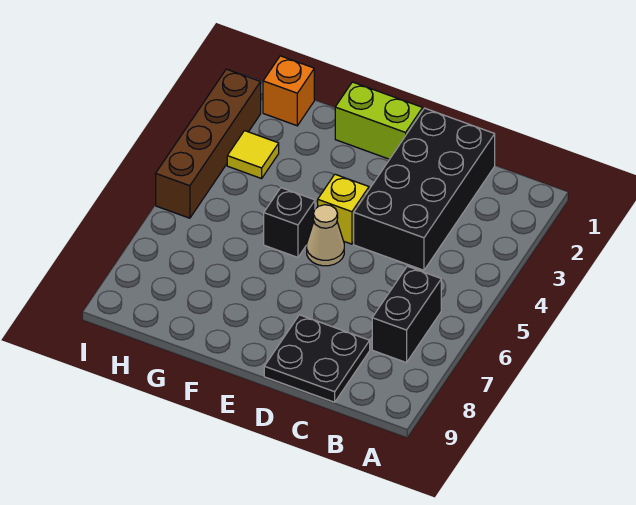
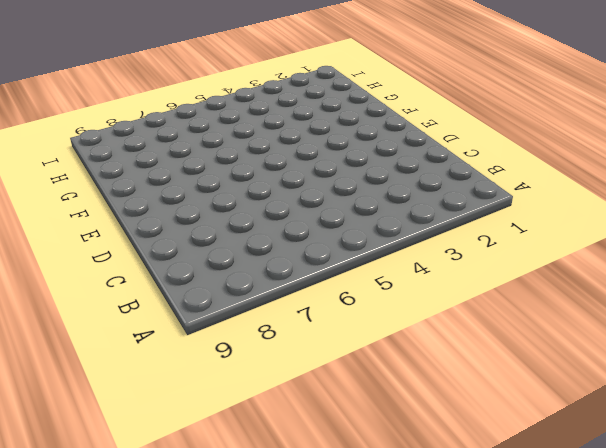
none -> black 1x2 brick [372,266,441,363]
none -> black 2x4 brick [354,108,495,270]

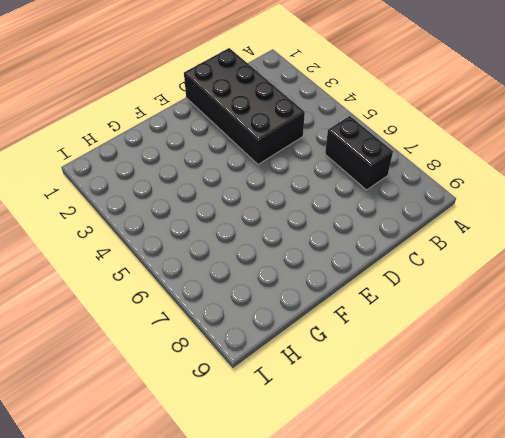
none -> black 2x2 plate [264,315,370,402]
none -> lime 1x2 brick [335,82,423,159]

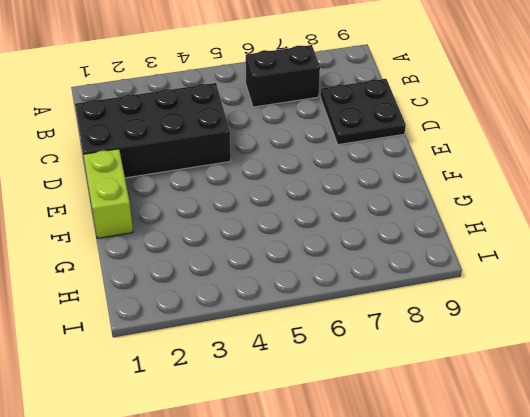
none -> yellow 1x1 brick [318,174,369,244]
none -> tan 1x1 cone [307,205,344,266]

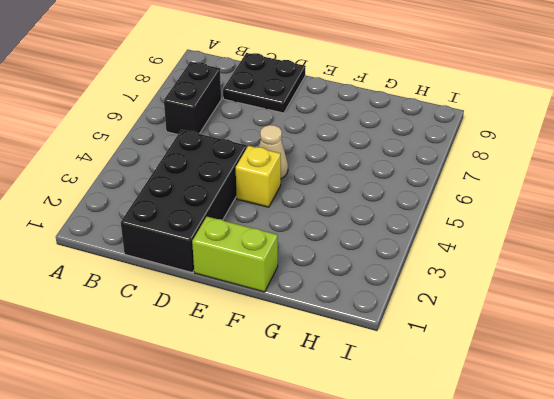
none -> black 1x1 brick [264,188,315,257]
none -> orange 1x1 brick [263,56,314,126]

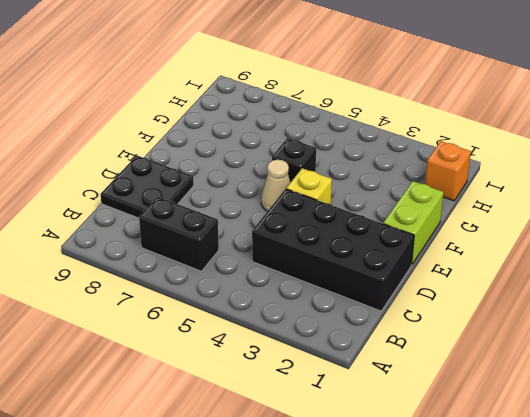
none -> yellow 1x1 tile [227,131,279,179]
none -> brown 1x4 brick [156,69,261,218]

